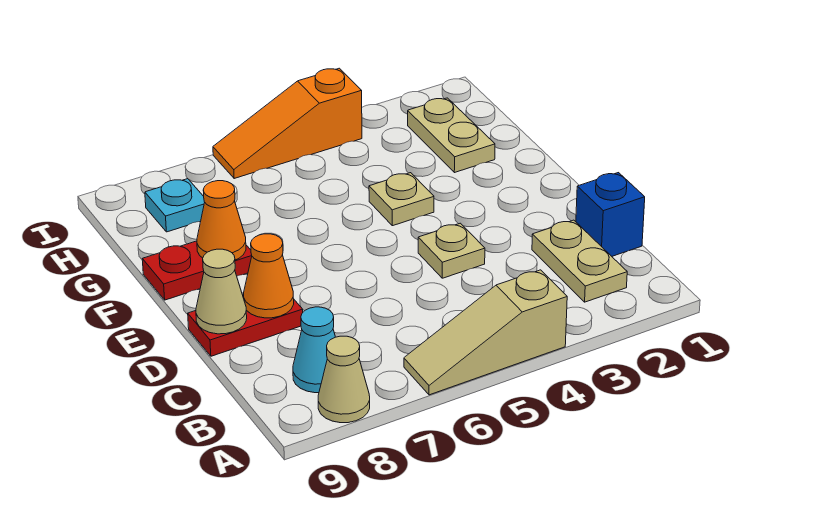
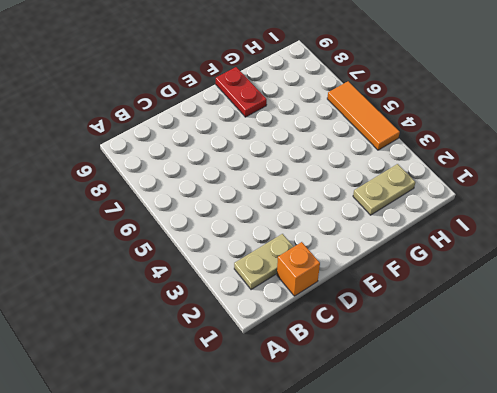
orange 1x1 brick [277,242,320,296] -> blue 1x1 brick [576,173,645,256]
orange 1x3 tile [327,81,400,150] -> orange 1x3 slope [213,68,362,178]
none -> tan 1x3 slope [404,270,567,395]
none -> tan 1x1 cone [318,336,370,423]
none -> cyan 1x1 cone [293,307,335,393]

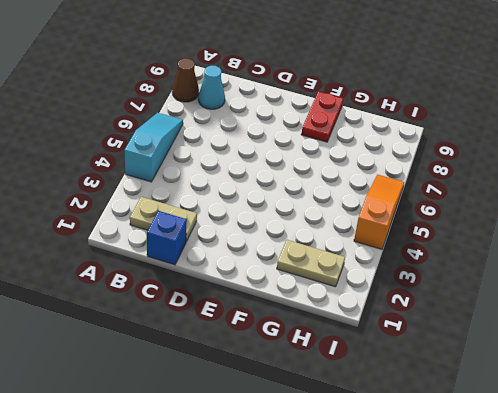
cyan 1x3 slope [124,113,183,182] -> tan 1x3 slope [404,270,567,395]
brown 1x1 cone [172,58,199,102] -> tan 1x1 cone [318,336,370,423]
none -> tan 1x1 plate [418,223,485,278]
none -> red 1x2 plate [188,295,303,356]
none -> tan 1x1 plate [369,173,434,226]

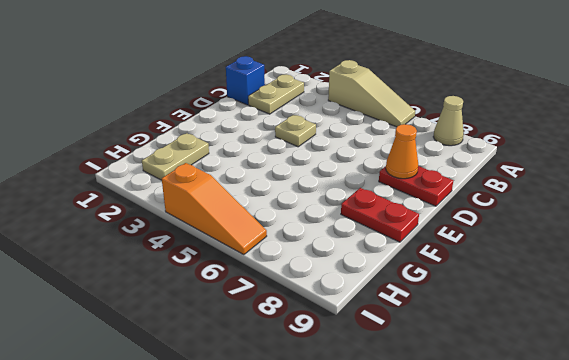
none -> cyan 1x1 cone [293,307,335,393]
none -> tan 1x1 plate [369,173,434,226]
none -> cyan 1x1 plate [145,179,205,232]

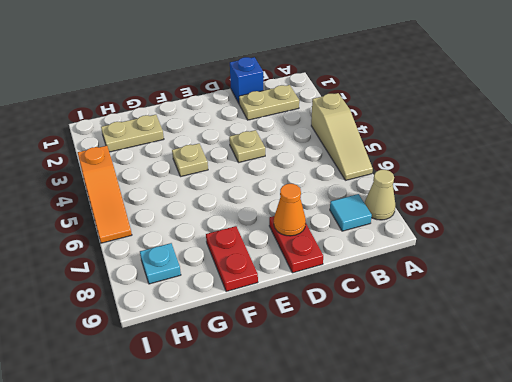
cyan 1x1 tile [330,194,372,231] -> cyan 1x1 cone [293,307,335,393]
none -> tan 1x1 cone [196,249,247,334]
none -> orange 1x1 cone [197,181,246,260]

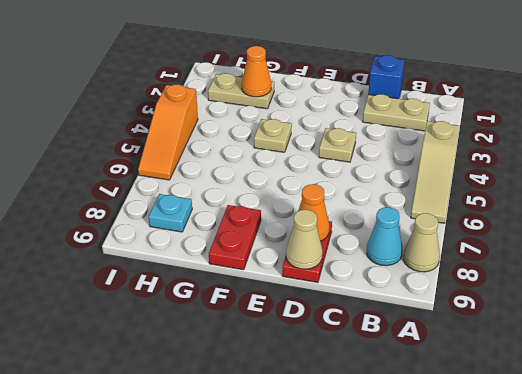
orange 1x1 cone [242,46,271,97] -> orange 1x1 cone moved to [197,181,246,260]

